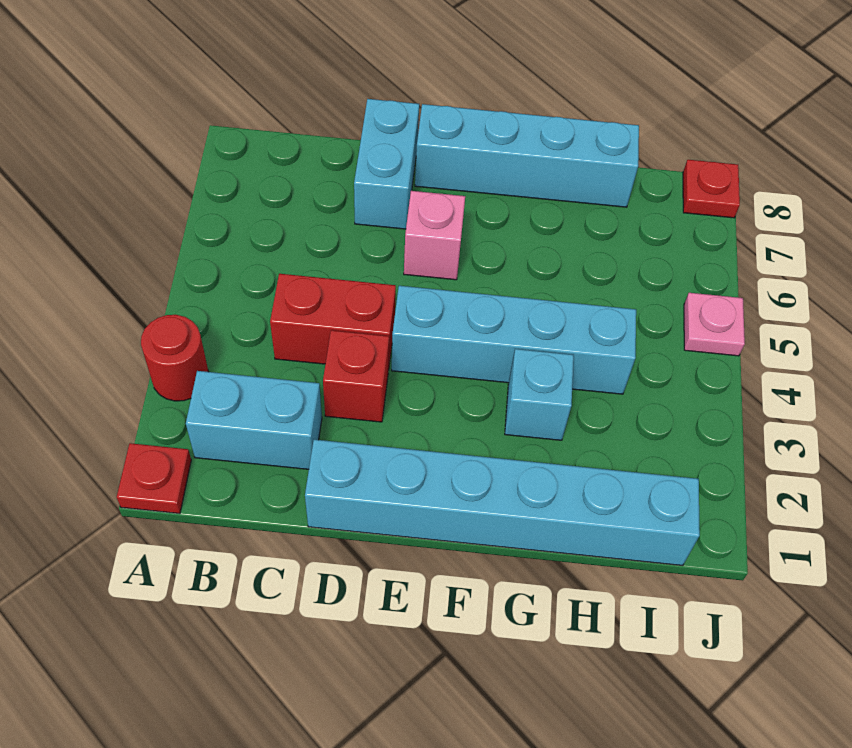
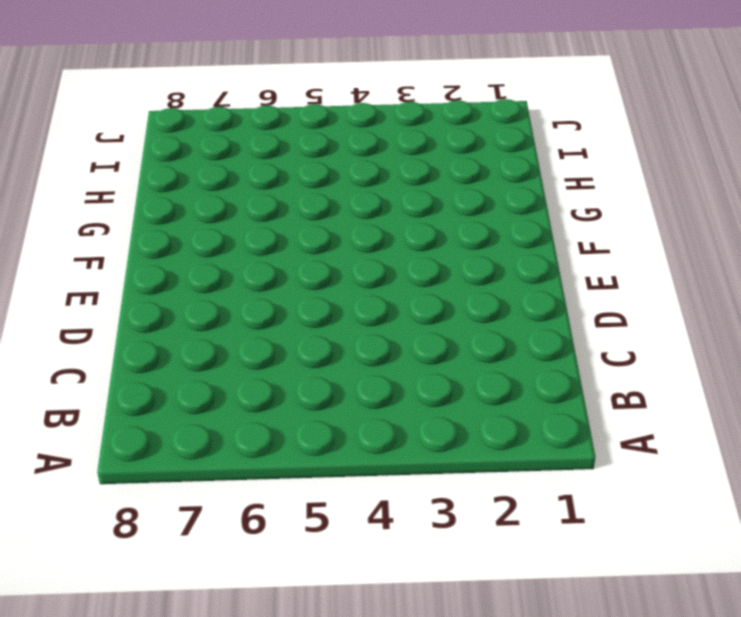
none -> red 1x1 plate [117,443,191,514]
none -> red 1x1 round brick [141,315,208,401]
none -> cyan 1x2 brick [186,371,322,469]

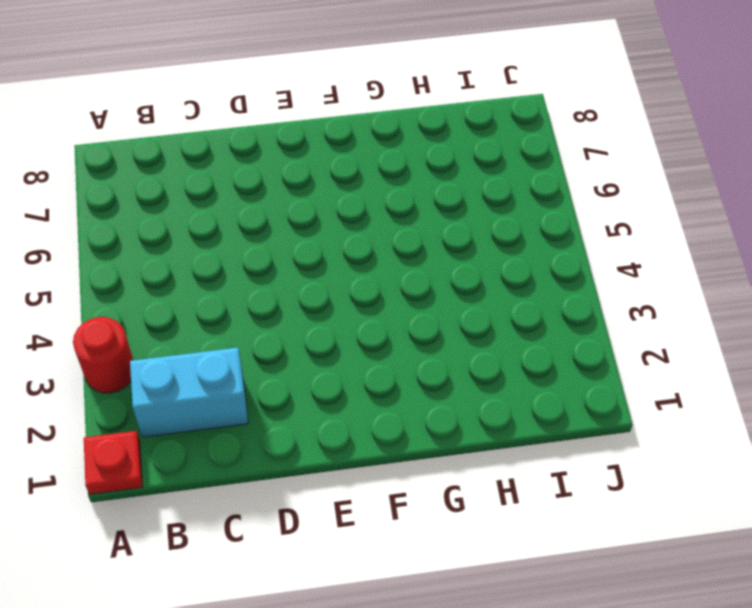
none -> red 1x2 brick [270,274,396,370]
none -> cyan 1x6 brick [305,439,700,565]
none -> red 1x1 brick [323,330,389,422]

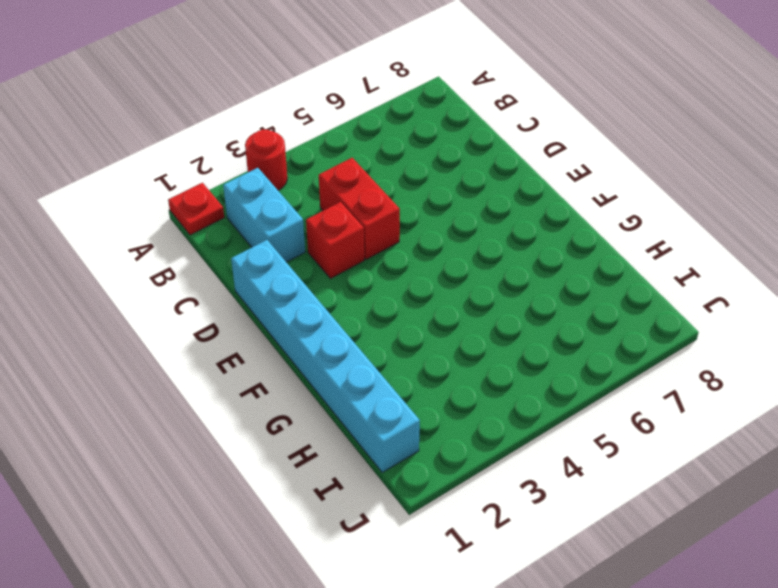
none -> cyan 1x2 brick [354,99,419,229]
none -> cyan 1x4 brick [392,286,636,394]
none -> pink 1x1 brick [404,191,465,280]

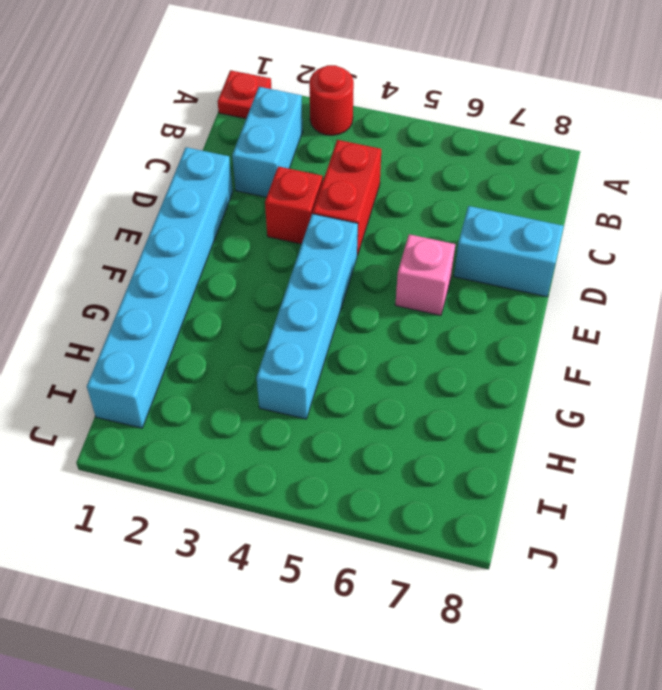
none -> cyan 1x4 brick [415,104,639,207]
none -> cyan 1x1 brick [505,349,574,440]
none -> pink 1x1 plate [684,293,745,356]

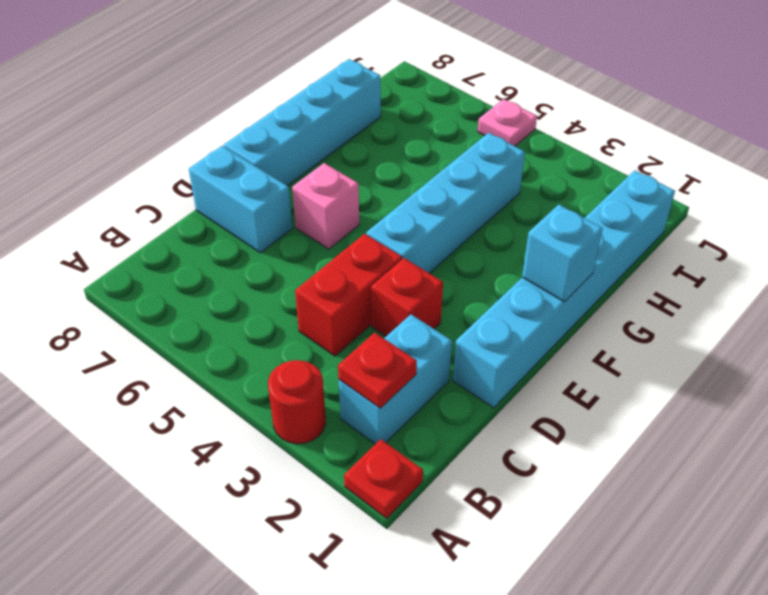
red 1x1 plate [338,332,417,408] -> red 1x1 plate moved to [683,160,740,218]
cyan 1x1 brick [522,205,603,302] -> cyan 1x1 brick moved to [505,349,574,440]

